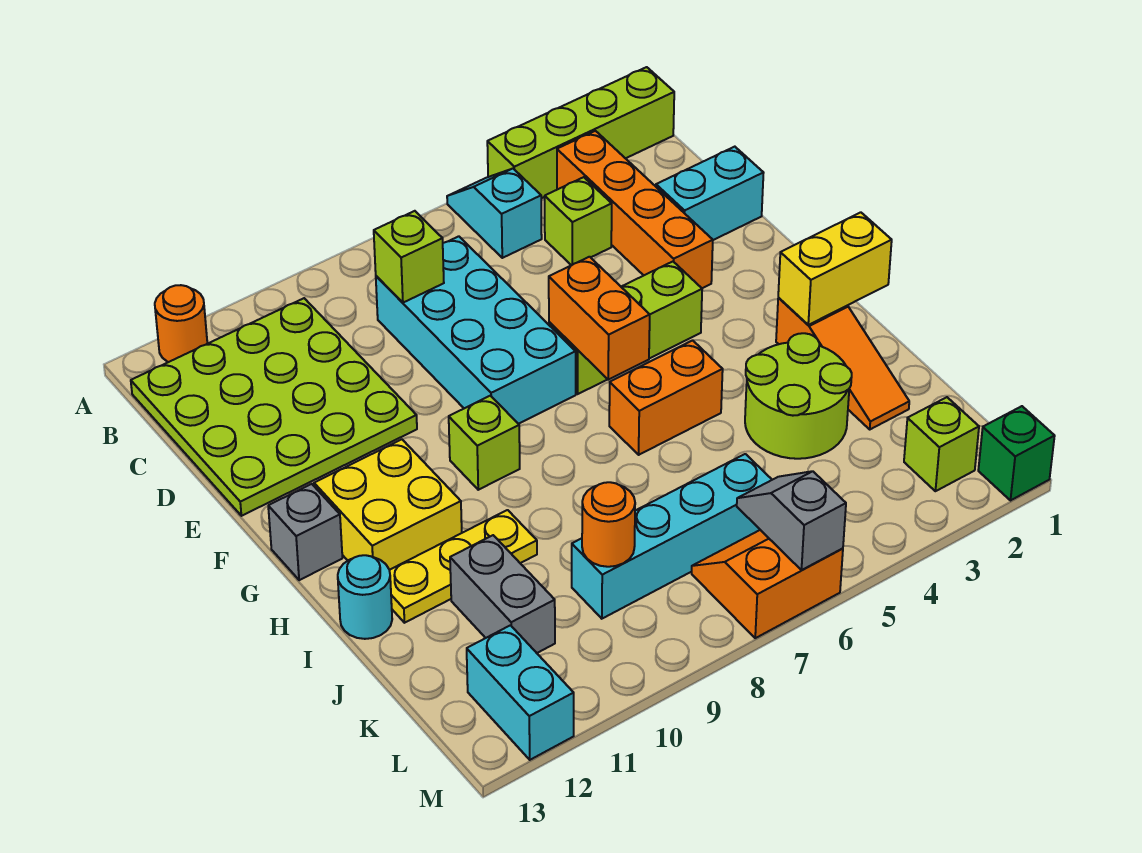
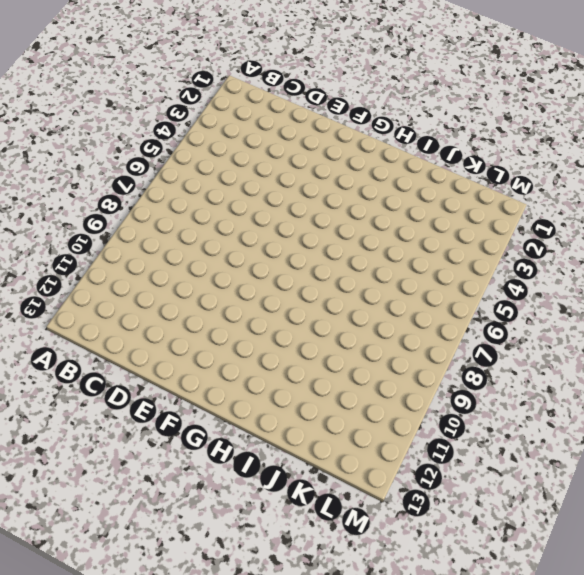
none -> lime 1x4 brick [487,67,674,198]
none -> cyan 1x2 slope [447,169,542,258]
none -> orange 1x1 round brick [155,285,207,362]

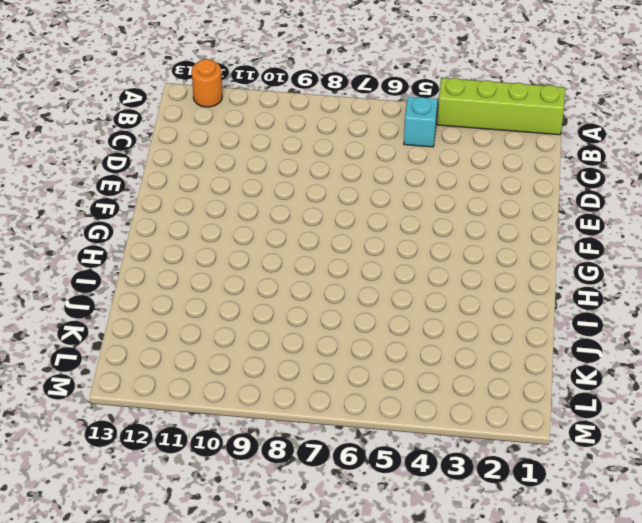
none -> orange 1x4 brick [557,131,713,288]
none -> lime 4x4 plate [131,298,417,516]
none -> lime 1x1 brick [545,177,612,265]

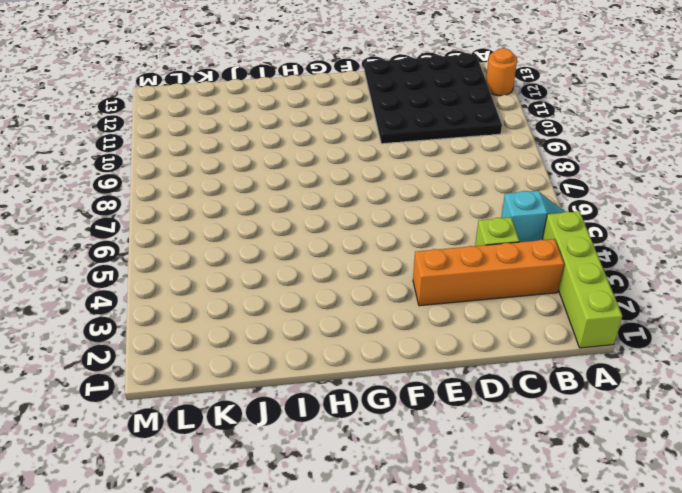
black 4x4 plate [364,53,502,144] -> lime 4x4 plate [131,298,417,516]
none -> cyan 2x4 brick [376,236,576,424]
none -> cyan 1x2 brick [656,147,763,240]
none -> lime 1x3 brick [549,262,702,394]

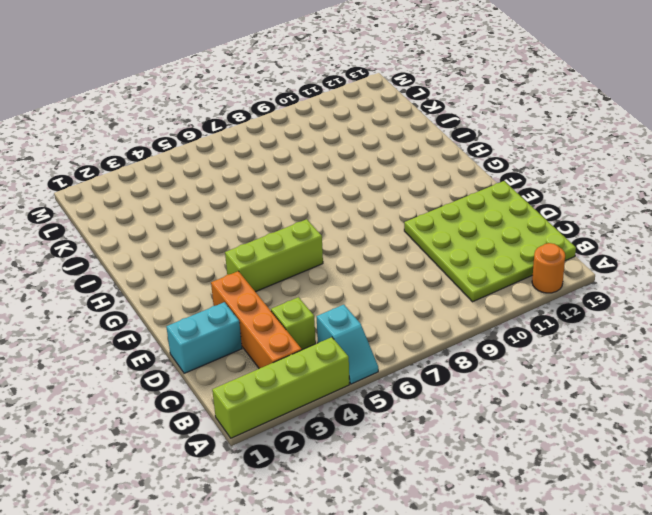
none -> cyan 2x4 brick [376,236,576,424]
none -> lime 1x1 brick [449,396,520,490]
none -> yellow 2x2 brick [314,439,462,570]

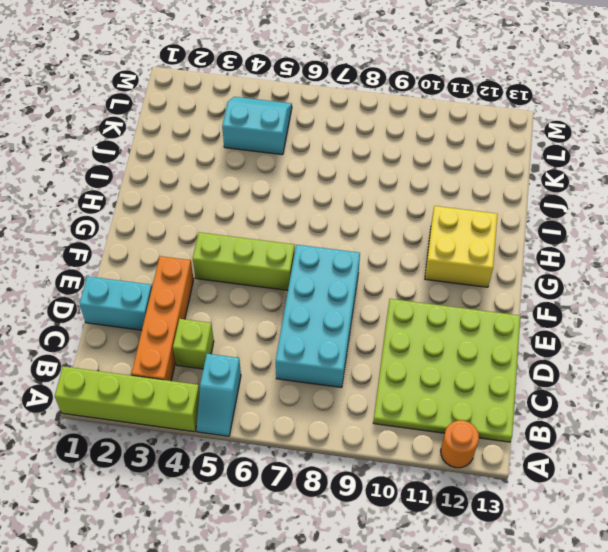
cyan 2x2 slope [222,97,292,155] -> none
none -> lime 1x1 brick [449,396,520,490]
none -> grey 1x1 brick [268,484,342,580]
none -> orange 1x3 slope [776,297,909,429]

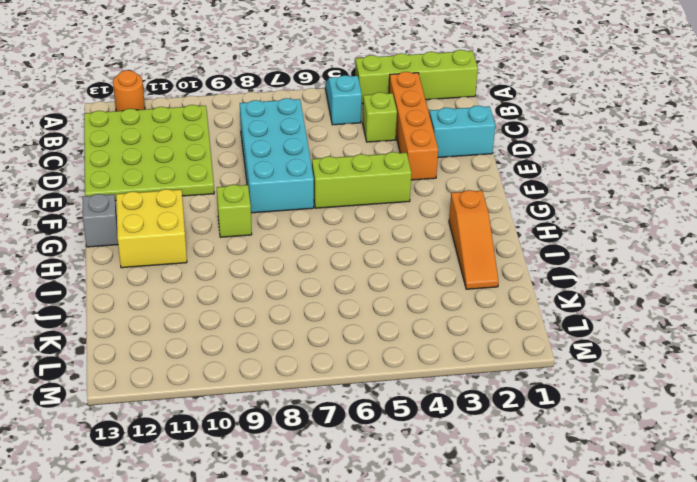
none -> orange 1x2 brick [609,340,723,455]
none -> lime 2x2 round brick [745,333,852,459]
none -> yellow 1x3 plate [389,510,537,623]

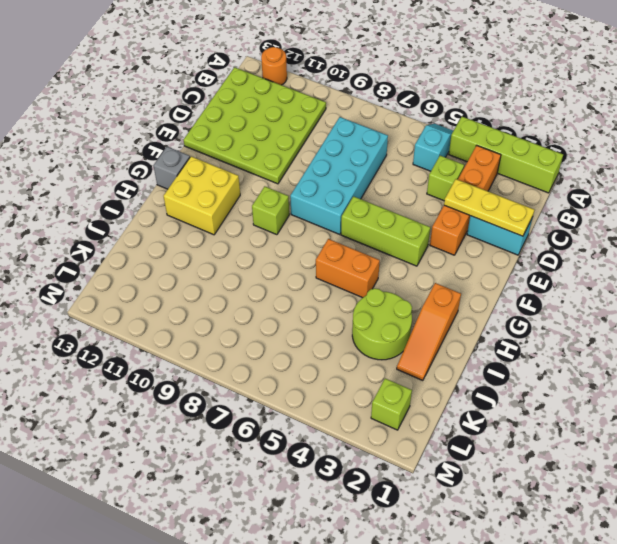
yellow 1x3 plate [444,179,534,236] -> yellow 1x3 plate moved to [389,510,537,623]
none -> cyan 1x1 round brick [338,555,392,639]
none -> grey 1x2 brick [450,535,555,653]
none -> cyan 1x4 brick [572,454,772,619]

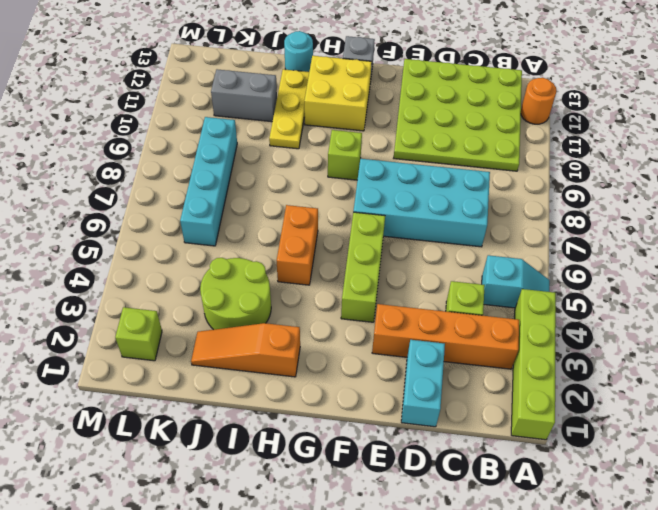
none -> orange 2x2 slope [692,530,843,638]
none -> cyan 1x2 brick [467,625,574,760]
none -> green 1x1 brick [978,406,1055,501]

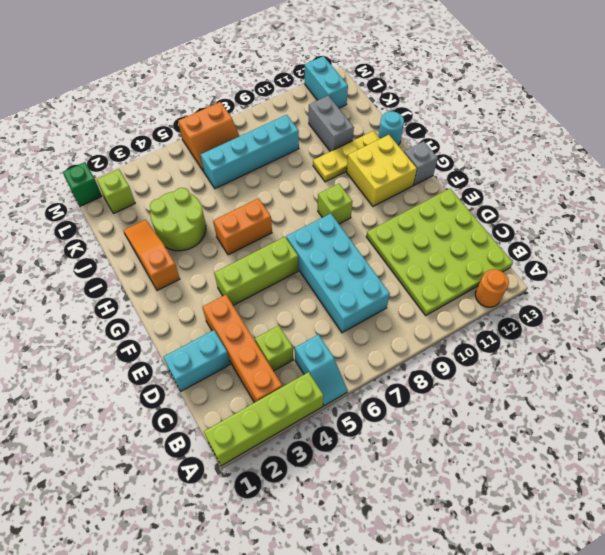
none -> lime 1x1 brick [374,211,444,303]
none -> orange 1x2 brick [549,257,650,380]
none -> yellow 1x2 brick [778,212,892,325]

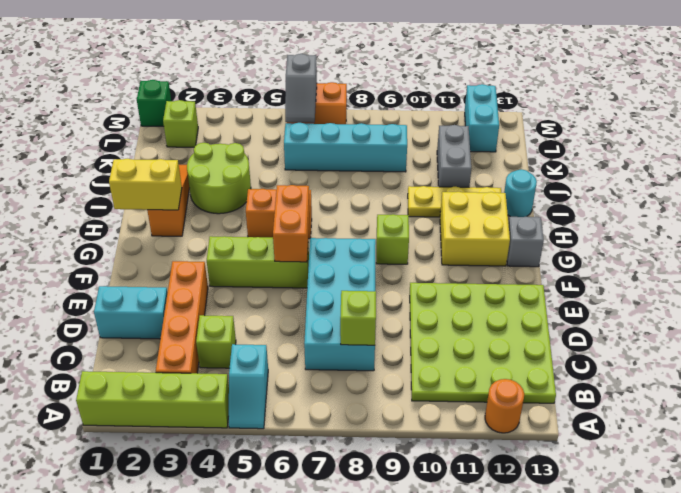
none -> orange 1x1 round brick [582,482,635,567]

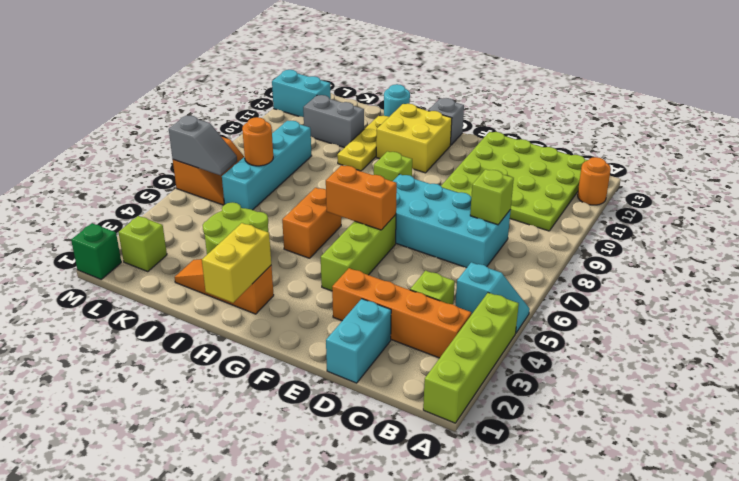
orange 1x1 round brick [242,117,273,166] -> orange 1x1 round brick moved to [582,482,635,567]

